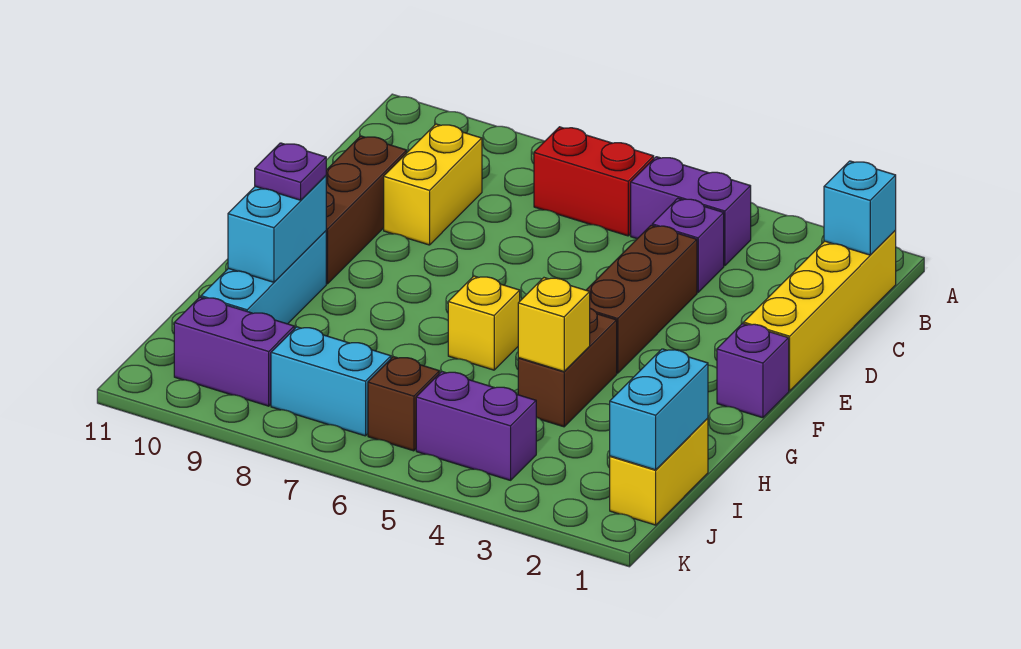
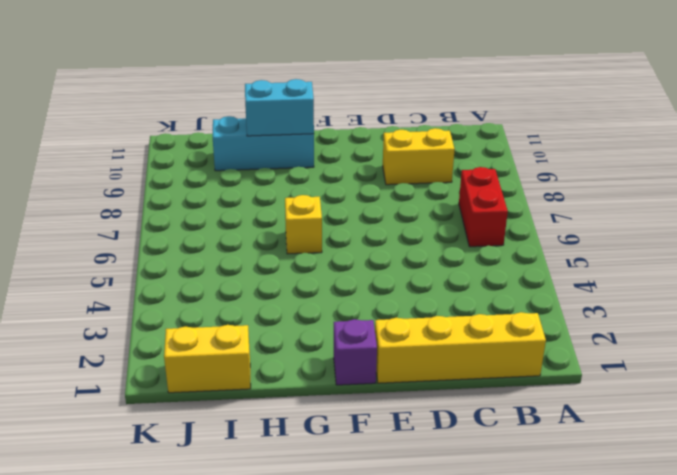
none -> purple 1x2 brick [631,157,751,266]
none -> purple 1x1 brick [652,198,724,292]
none -> brown 1x3 brick [587,225,697,373]

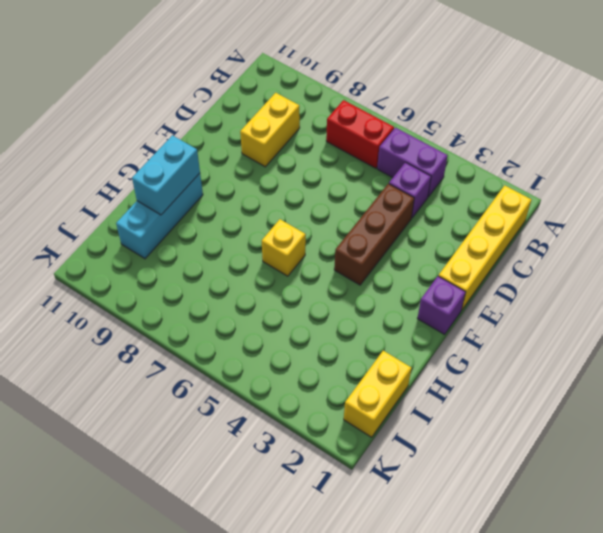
none -> brown 1x3 brick [326,136,407,284]
none -> brown 1x2 brick [518,308,617,427]
none -> purple 1x2 brick [416,372,536,480]

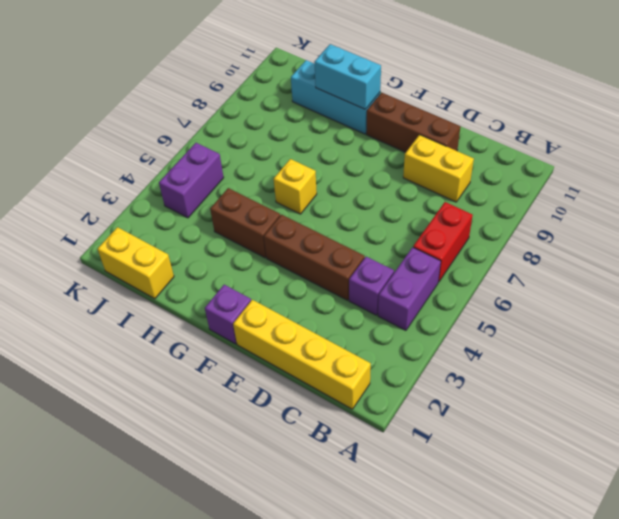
none -> brown 1x1 brick [368,357,439,451]
none -> cyan 1x2 brick [271,327,391,436]
none -> purple 1x2 brick [174,297,294,406]

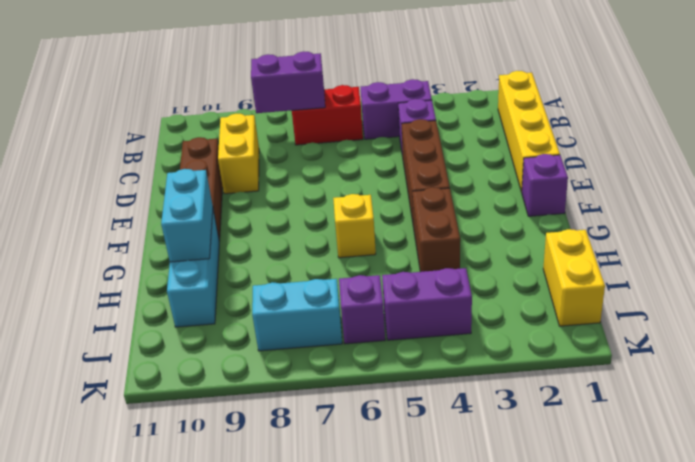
purple 1x2 brick [251,52,325,113] -> purple 1x2 brick moved to [174,297,294,406]
purple 1x1 brick [339,275,385,344] -> brown 1x1 brick [368,357,439,451]
none -> cyan 1x1 brick [824,161,896,255]
none -> yellow 1x1 brick [518,278,590,371]
none -> cyan 1x2 brick [610,349,708,470]

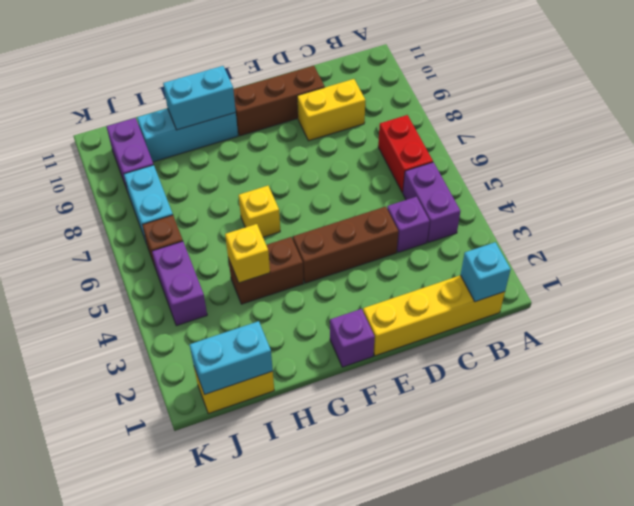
none -> purple 1x1 plate [255,143,326,200]

